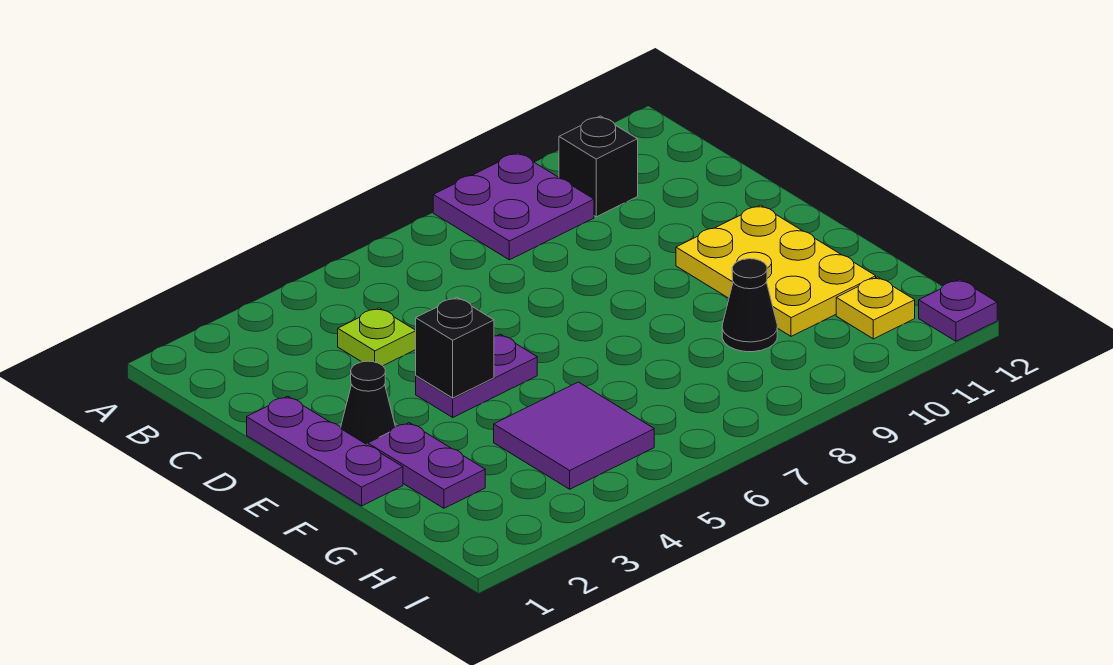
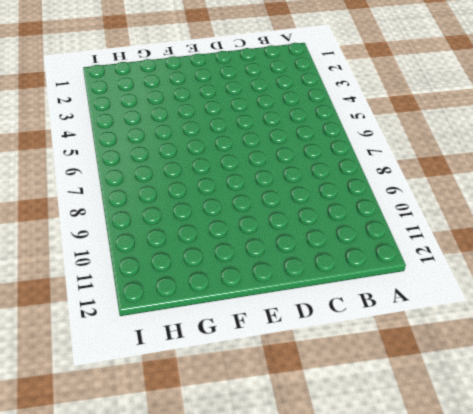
none -> purple 2x2 plate [433,153,594,260]
none -> black 1x1 brick [559,116,638,217]
none -> lime 1x1 plate [338,308,416,366]

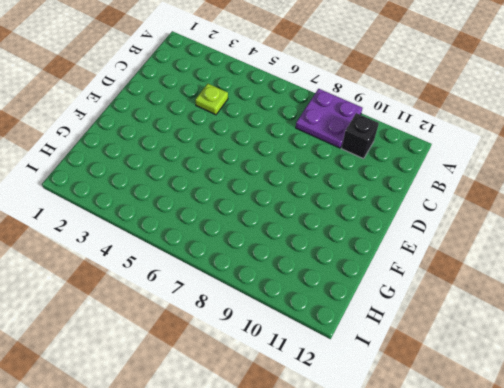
none -> purple 1x3 plate [247,396,403,506]
none -> black 1x1 cone [341,361,395,445]
none -> purple 1x2 plate [416,334,537,417]

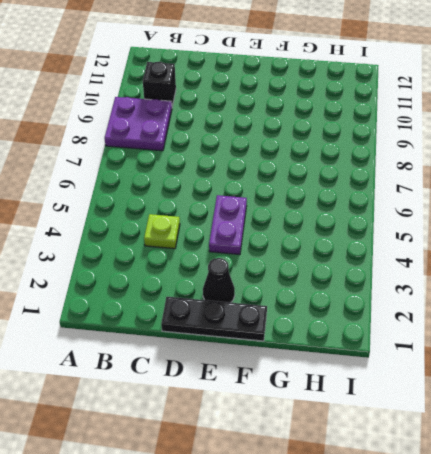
black 1x3 plate [161,297,267,341] -> purple 1x3 plate [247,396,403,506]
none -> yellow 2x3 plate [676,205,876,336]
none -> purple 1x2 plate [368,423,485,508]
none -> purple 2x2 tile [494,382,654,489]

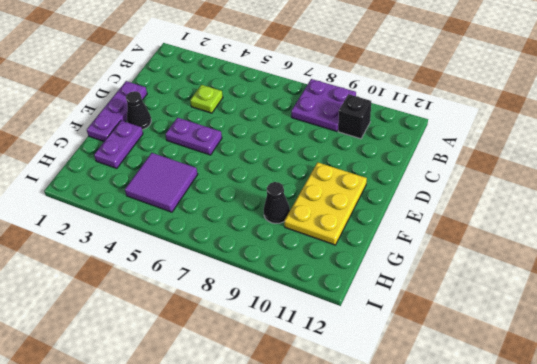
none -> yellow 1x1 plate [836,277,915,339]
none -> purple 1x1 plate [919,280,997,341]
none -> black 1x1 brick [416,297,494,398]

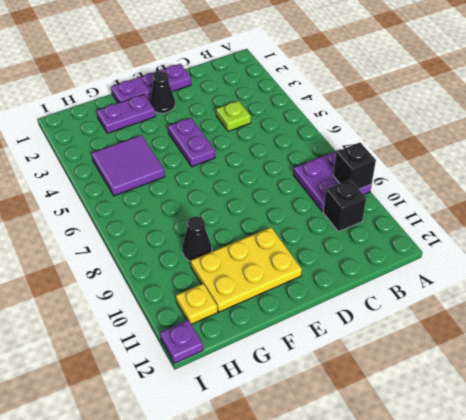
black 1x1 brick [333,143,376,189] -> black 1x1 brick moved to [416,297,494,398]

